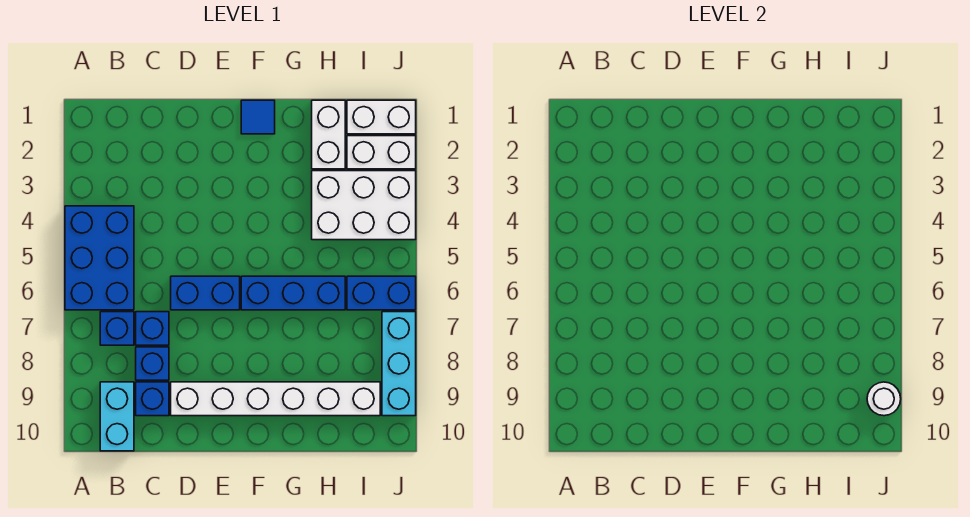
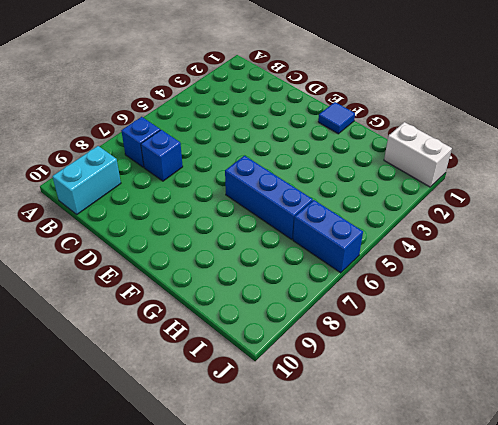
none -> blue 2x3 brick [65,206,134,310]
none -> blue 1x1 brick [136,347,169,380]
none -> blue 1x1 brick [136,382,169,416]

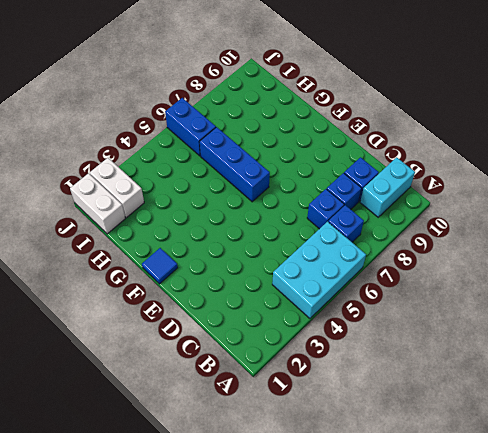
cyan 2x3 brick [272,221,366,318] -> blue 2x3 brick [65,206,134,310]
none -> blue 1x2 brick [171,276,240,310]
none -> white 1x6 brick [171,382,380,416]
none -> white 1x2 brick [312,100,345,169]

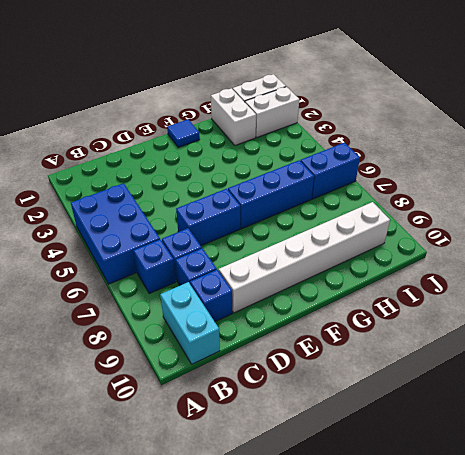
none -> white 2x3 brick [312,171,416,240]
none -> cyan 1x3 brick [382,312,416,416]
none -> white 1x1 round brick [867,382,901,416]

